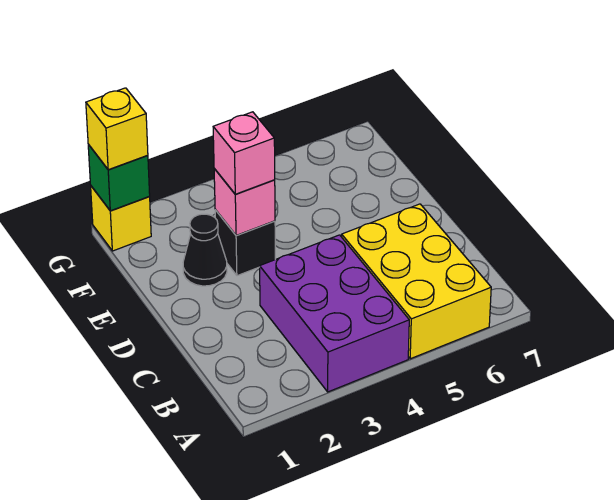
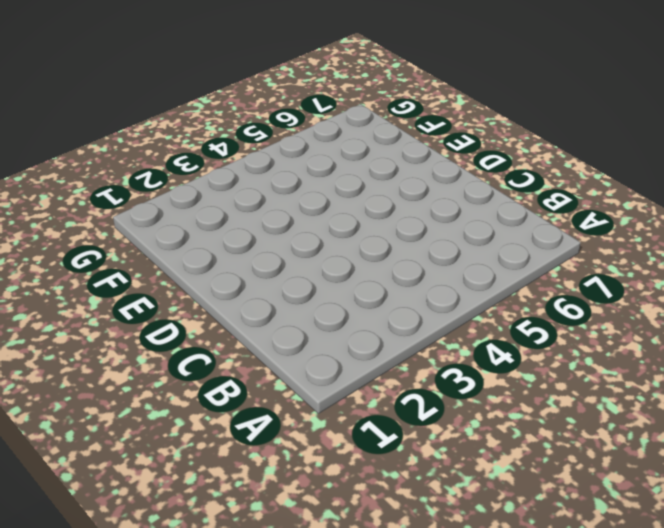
none -> purple 2x3 brick [260,235,409,392]
none -> yellow 2x3 brick [342,204,491,359]

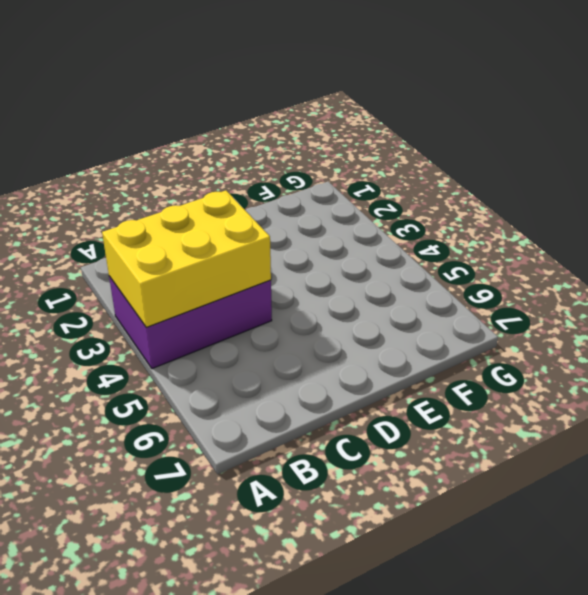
yellow 2x3 brick [102,190,271,327] -> yellow 2x3 brick moved to [342,204,491,359]
none -> black 1x1 cone [183,214,227,286]
none -> black 1x1 brick [215,210,275,276]

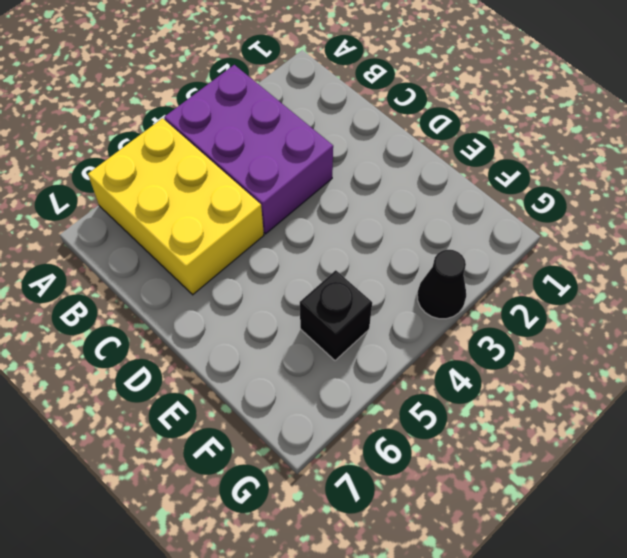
black 1x1 brick [300,270,372,360] -> black 1x1 brick moved to [215,210,275,276]
black 1x1 cone [417,250,466,319] -> black 1x1 cone moved to [183,214,227,286]
none -> yellow 1x1 brick [91,186,151,251]
none -> pink 1x1 brick [214,169,275,235]

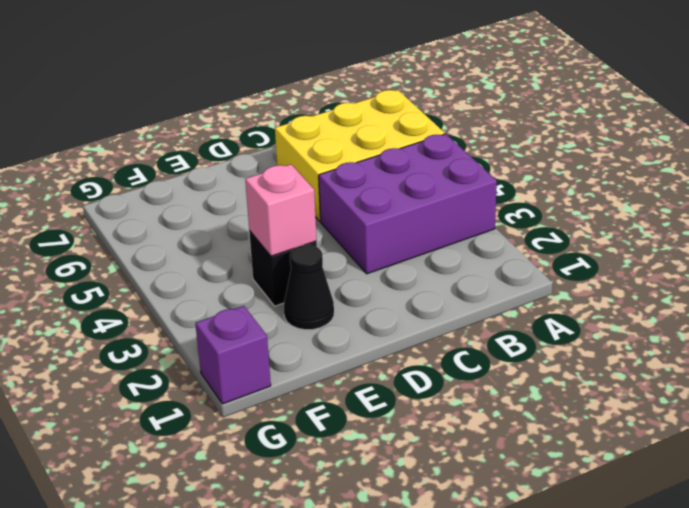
purple 1x1 brick [195,306,271,404] -> yellow 1x1 brick [91,186,151,251]
none -> green 1x1 brick [88,145,150,211]
none -> pink 1x1 brick [213,112,275,194]

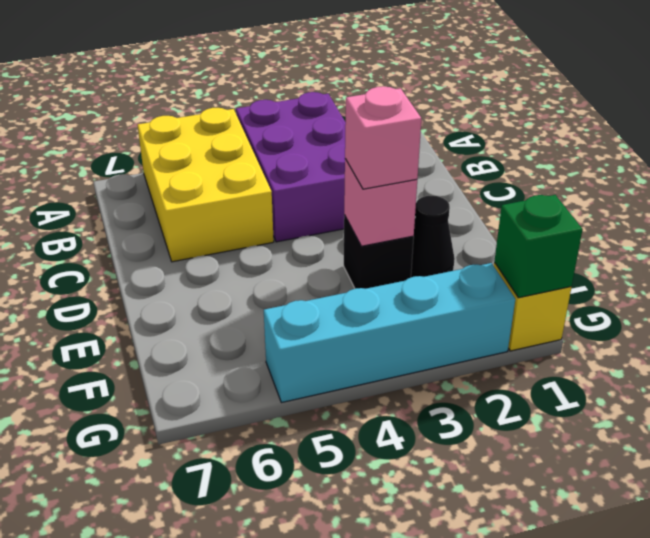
cyan 1x4 brick [264,263,515,403] -> none
none -> yellow 1x1 brick [86,88,148,170]

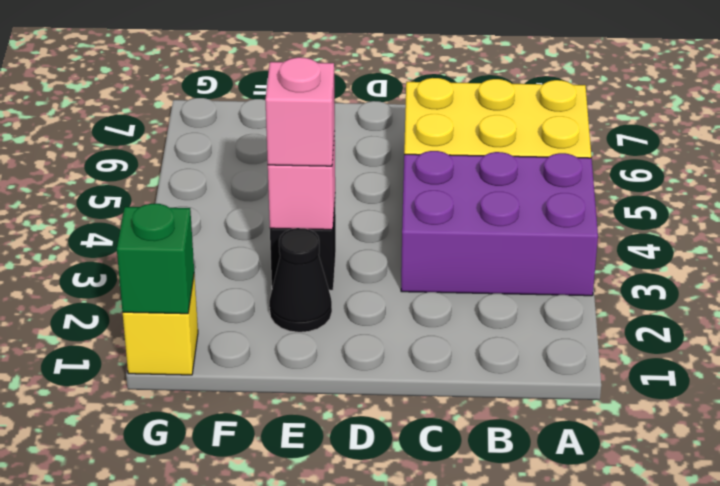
none -> yellow 1x1 brick [86,88,148,170]

